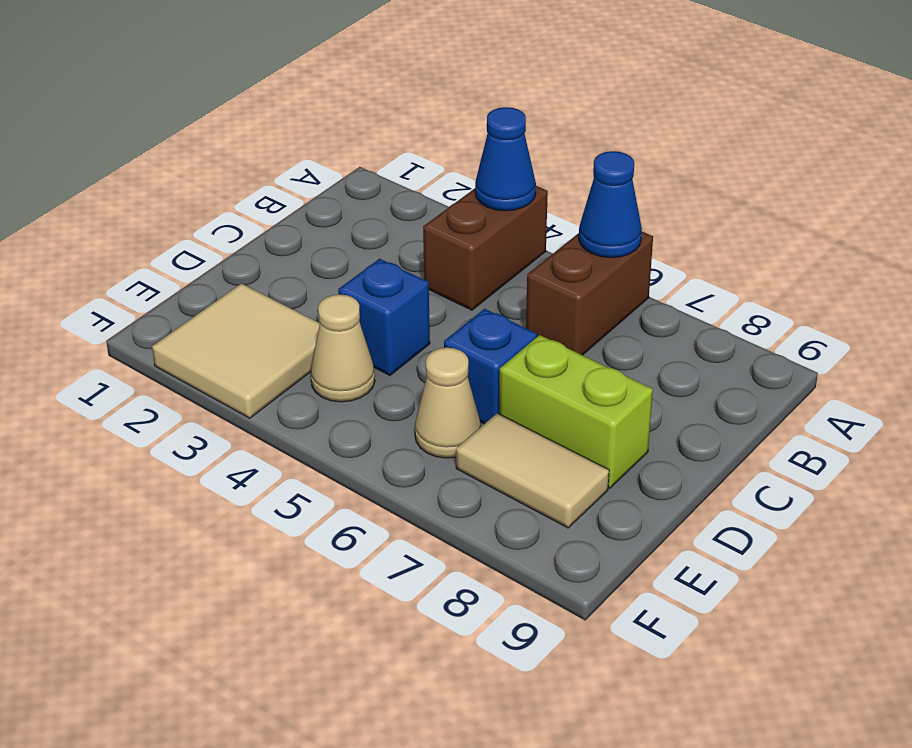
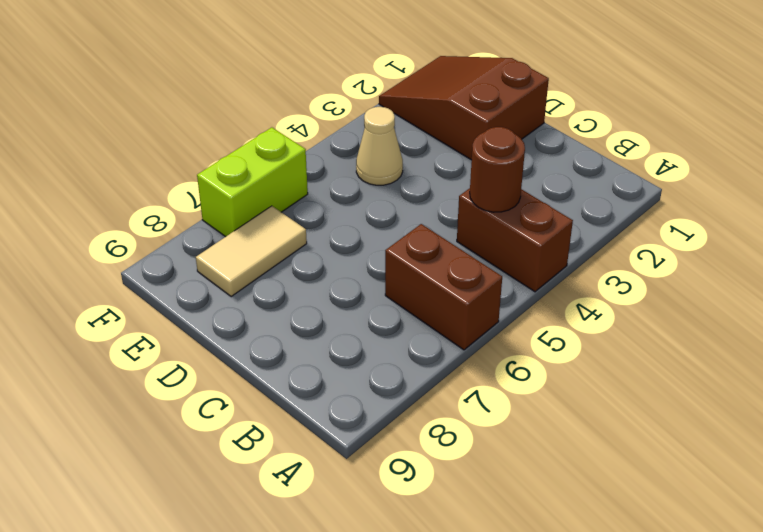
brown 1x1 round brick [470,127,525,212] -> none
brown 2x3 slope [379,56,549,160] -> tan 2x2 tile [152,284,320,418]
lime 1x2 brick [197,127,308,237] -> lime 1x2 brick moved to [499,335,653,488]
none -> blue 1x1 brick [338,259,430,375]
none -> blue 1x1 brick [444,309,537,424]

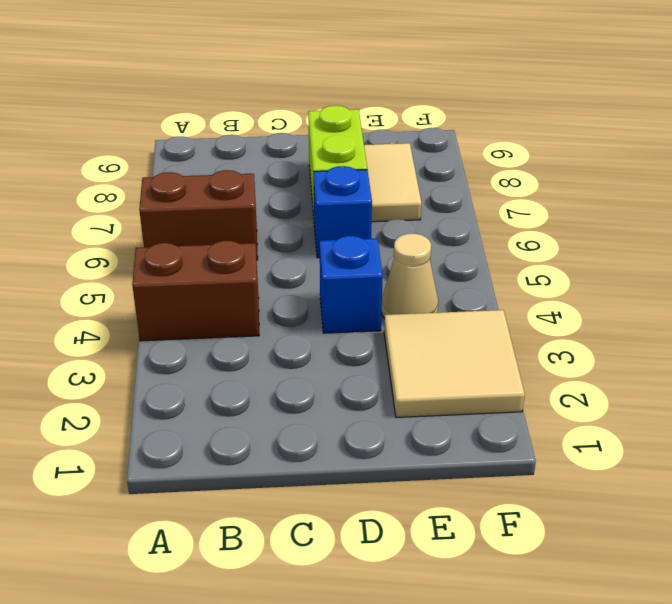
none -> tan 1x1 cone [415,348,481,458]
none -> blue 1x1 cone [475,107,536,211]

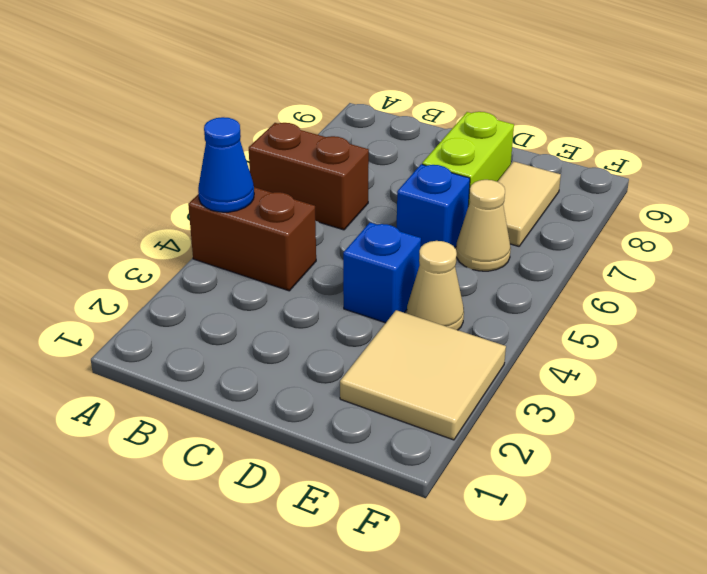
none -> blue 1x1 cone [579,151,642,258]

